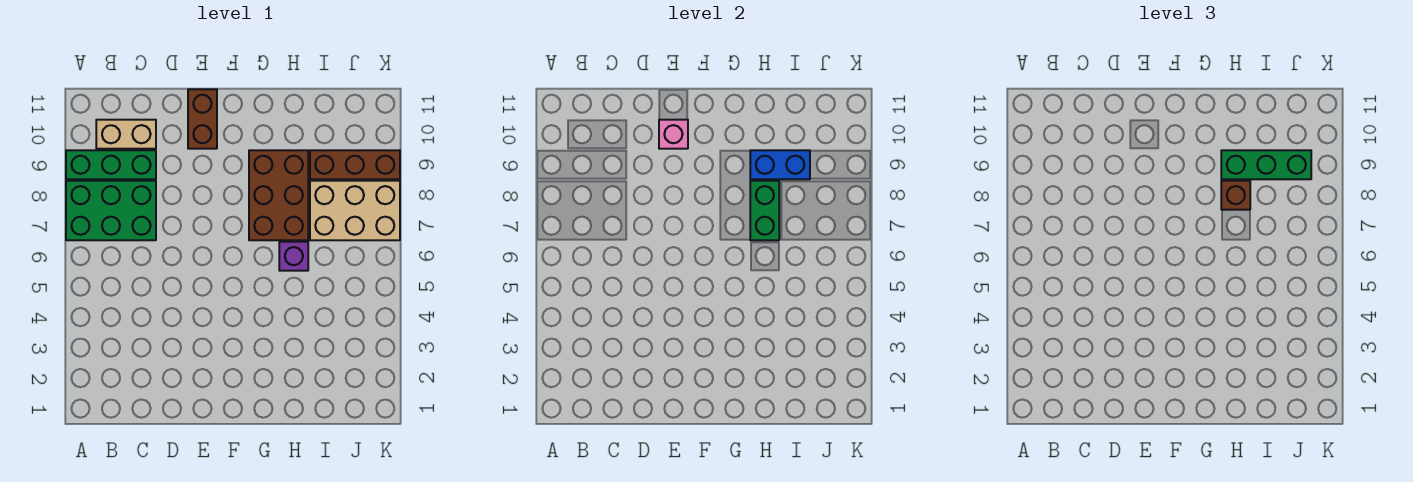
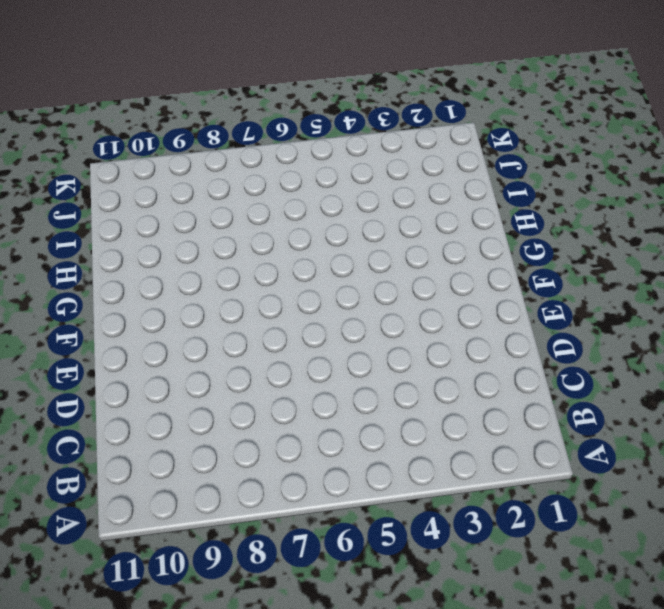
none -> green 2x3 brick [66,181,156,240]
none -> green 1x3 brick [66,150,156,179]
none -> tan 1x2 brick [96,120,156,149]

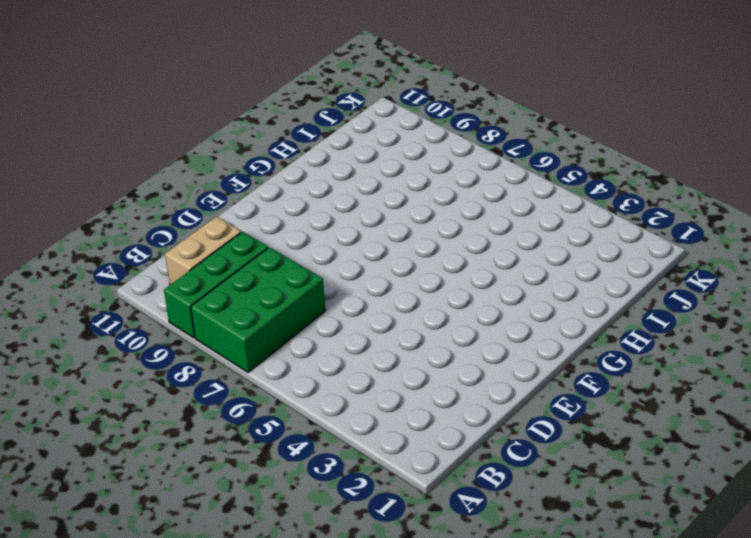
none -> brown 1x2 brick [188,89,217,149]
none -> brown 2x3 brick [249,150,308,240]
none -> purple 1x1 brick [279,242,308,271]

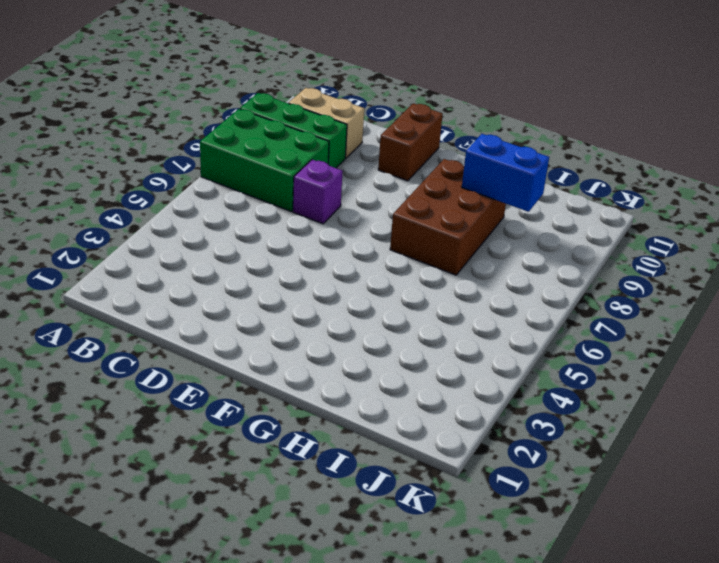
purple 1x1 brick [293,160,343,224] -> purple 1x1 brick moved to [279,242,308,271]
none -> tan 2x3 brick [310,181,400,240]
none -> brown 1x3 brick [310,150,400,179]
none -> pink 1x1 brick [659,120,688,149]

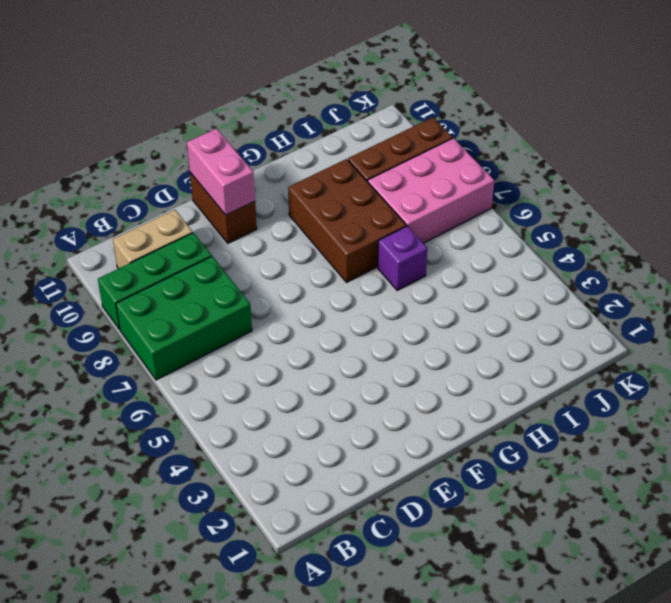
pink 1x2 brick [187,129,255,215] -> pink 1x1 brick [659,120,688,149]
pink 2x3 brick [368,138,494,243] -> tan 2x3 brick [310,181,400,240]
none -> green 1x2 brick [750,181,779,240]
none -> blue 1x2 brick [750,150,810,179]
none -> brown 1x1 brick [1221,181,1250,210]

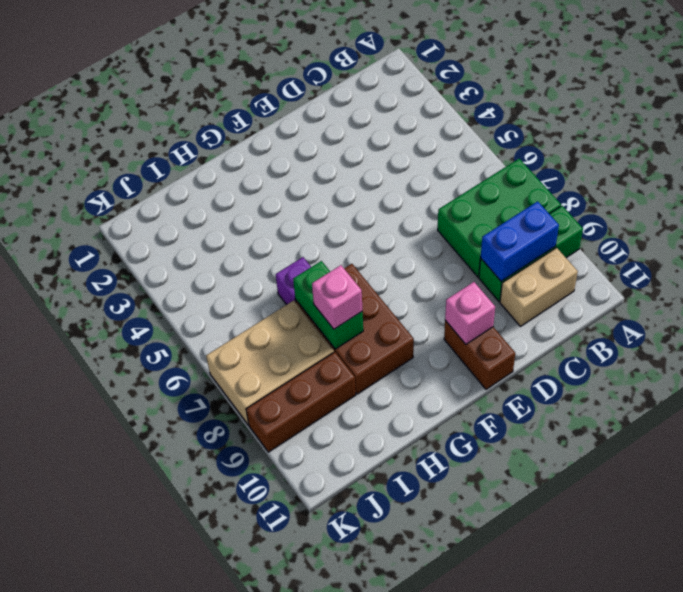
blue 1x2 brick [481,201,559,281] -> blue 1x2 brick moved to [750,150,810,179]
pink 1x1 brick [312,265,363,329] -> brown 1x1 brick [1221,181,1250,210]
none -> green 1x3 brick [1221,150,1311,179]

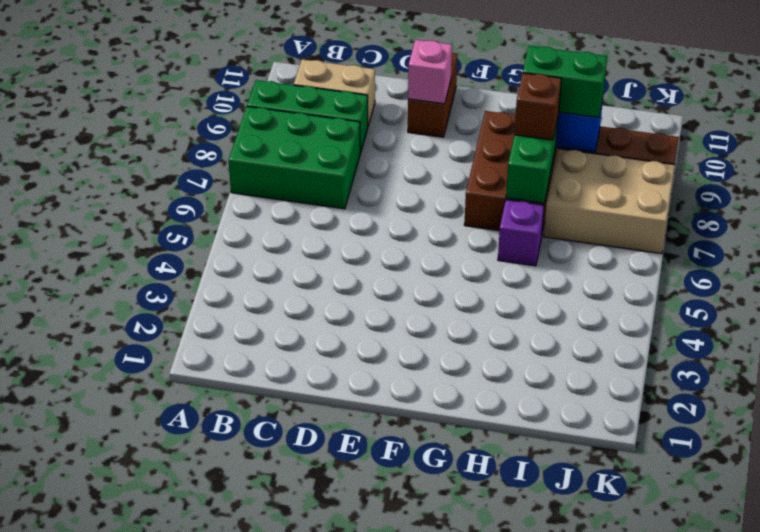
green 1x2 brick [523,46,607,117] -> green 1x3 brick [1221,150,1311,179]

